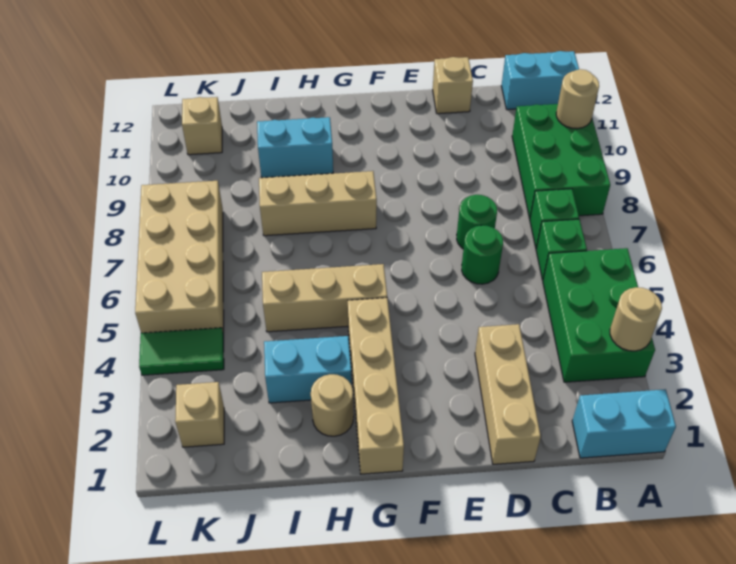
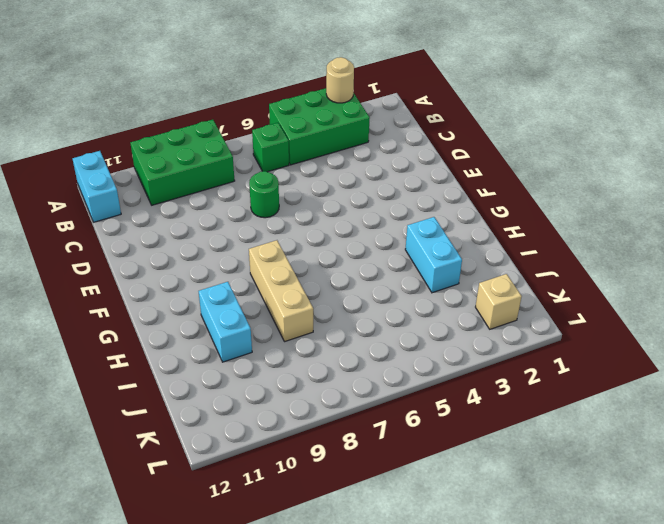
none -> cyan 1x2 brick [572,389,676,458]
none -> green 1x1 brick [530,189,579,249]
none -> tan 1x3 brick [475,324,541,464]

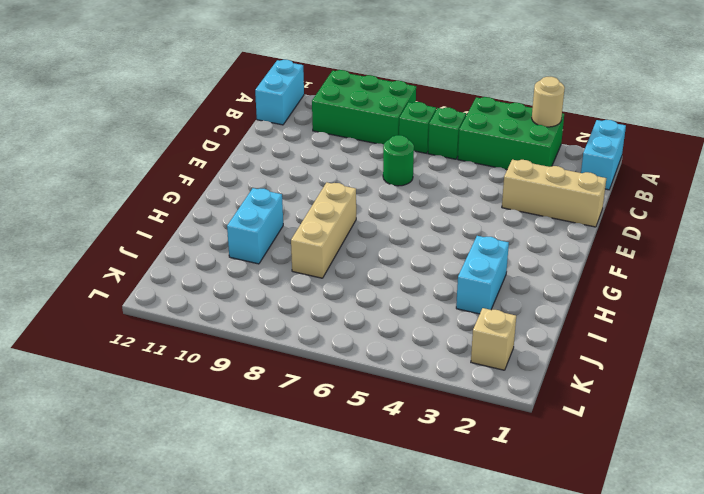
none -> green 1x1 round brick [462,225,503,284]
none -> tan 1x1 brick [433,57,473,114]
none -> tan 1x4 brick [348,298,404,474]

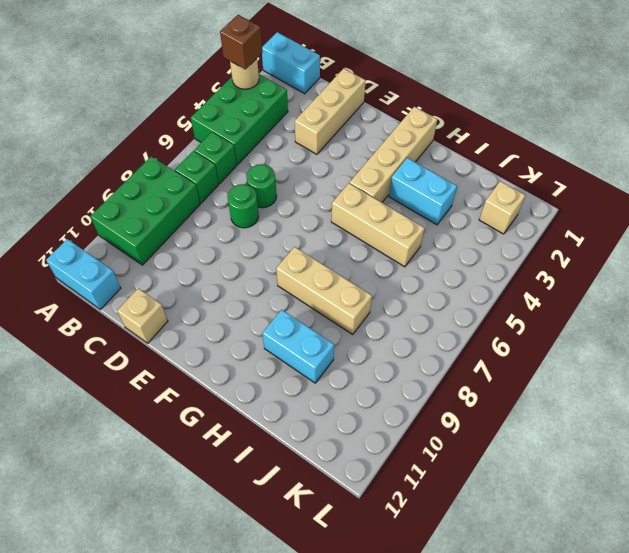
brown 1x1 brick [220,15,263,69] -> none
none -> tan 1x1 round brick [311,374,354,436]
none -> green 1x2 tile [139,328,224,375]
none -> tan 2x4 brick [135,181,224,334]

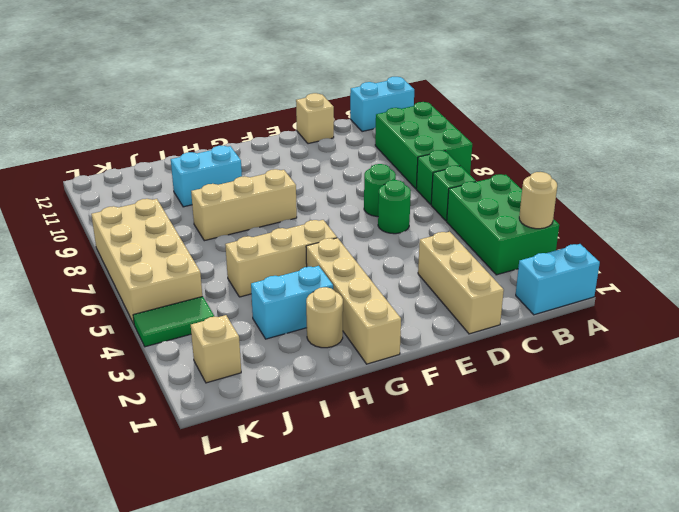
none -> tan 1x1 brick [182,97,222,155]
none -> tan 1x1 round brick [556,69,599,129]

